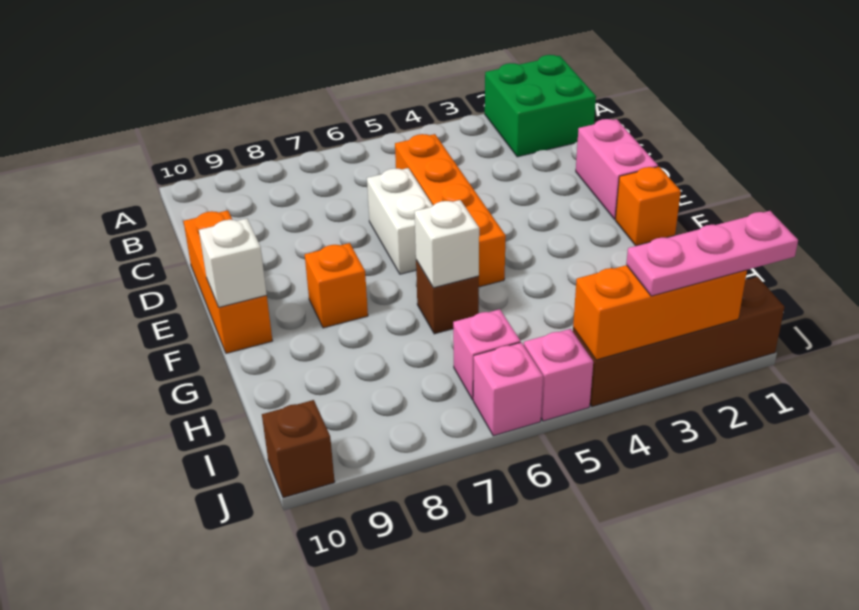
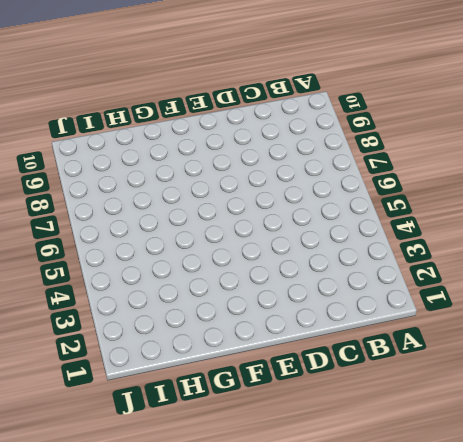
none -> green 2x2 brick [485,55,596,157]
none -> orange 1x4 brick [395,134,506,287]
none -> pink 1x2 brick [576,119,658,219]

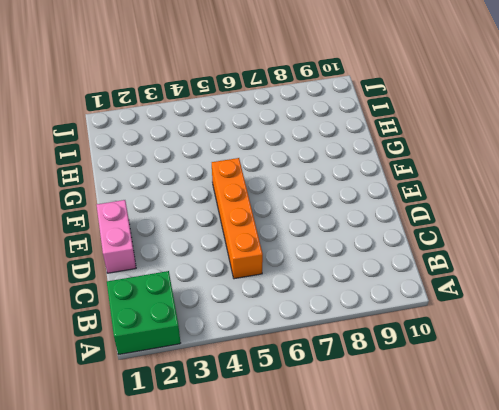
none -> white 1x2 brick [367,168,433,274]
none -> orange 1x3 brick [183,210,272,353]
none -> orange 1x1 brick [615,167,681,246]

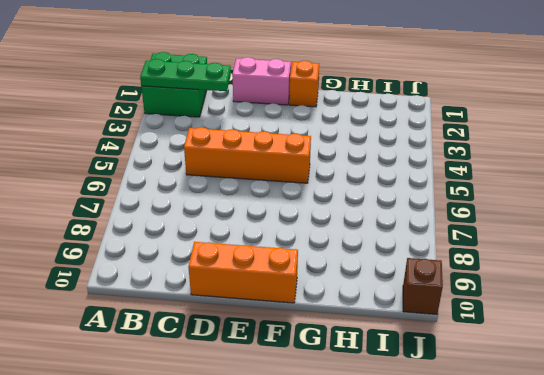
green 1x3 plate [140,59,231,91] -> none
none -> white 1x2 brick [367,168,433,274]
none -> orange 1x1 brick [305,243,368,328]
none -> brown 1x1 brick [416,260,479,334]

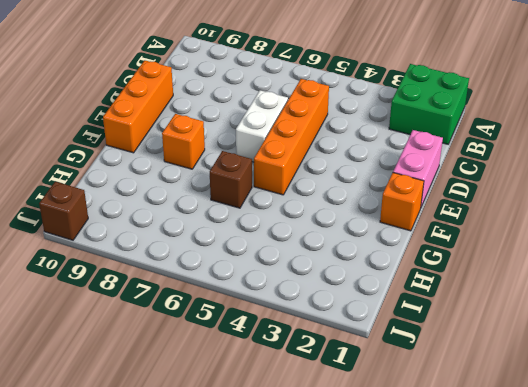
none -> pink 1x1 brick [453,309,520,400]
none -> brown 1x4 brick [573,277,784,407]
none -> pink 1x1 brick [524,329,593,421]

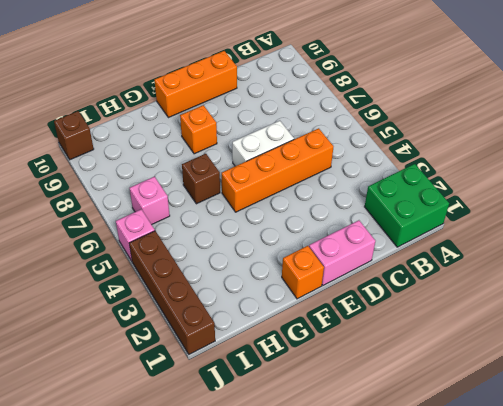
none -> pink 1x1 brick [473,342,543,436]
none -> white 1x1 brick [199,218,267,307]
none -> white 1x1 brick [414,200,479,288]

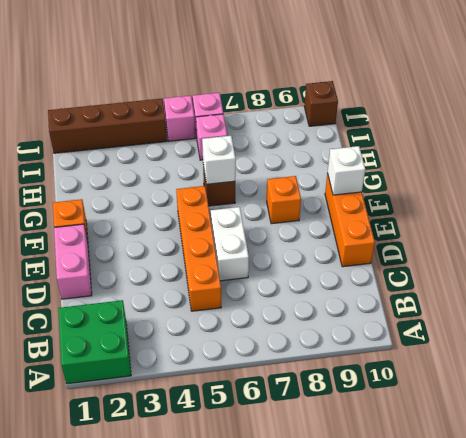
none -> orange 1x3 brick [573,265,747,360]
none -> pink 1x3 plate [626,211,798,296]

